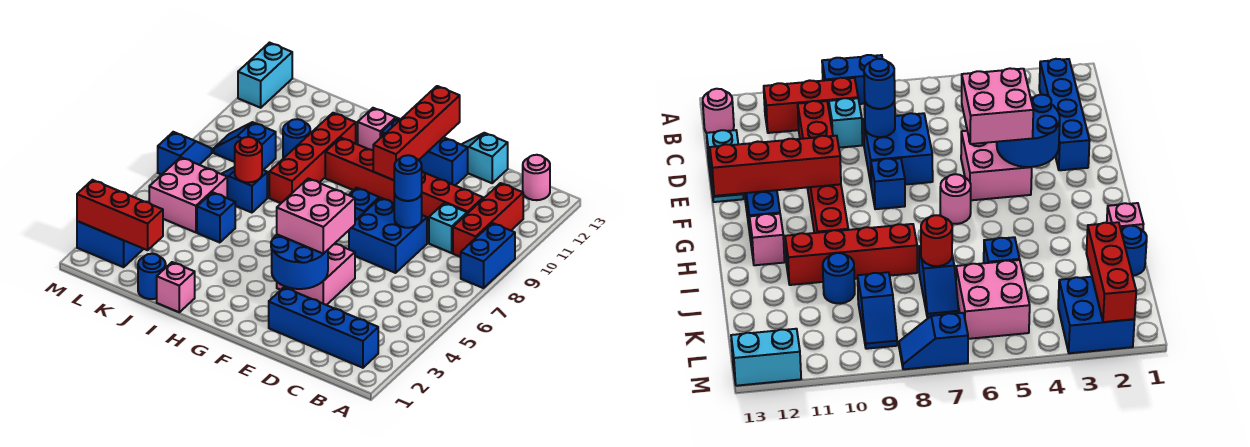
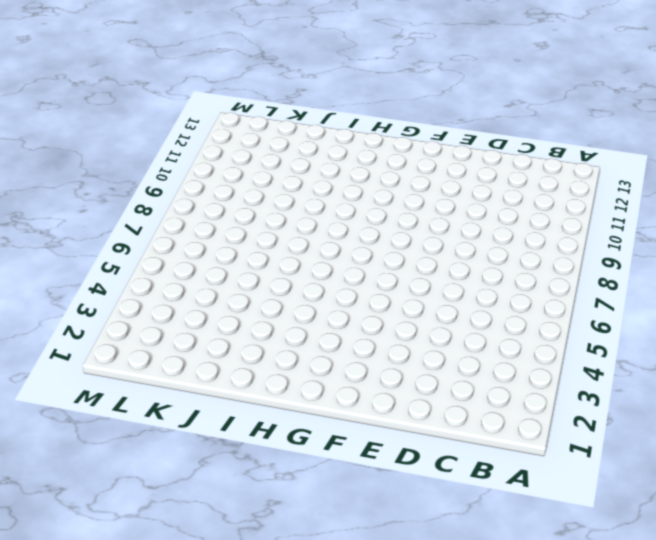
none -> blue 1x2 brick [461,223,515,288]
none -> blue 1x4 brick [269,288,378,368]
none -> red 1x3 brick [453,183,523,257]
none -> pink 1x1 round brick [523,155,550,200]

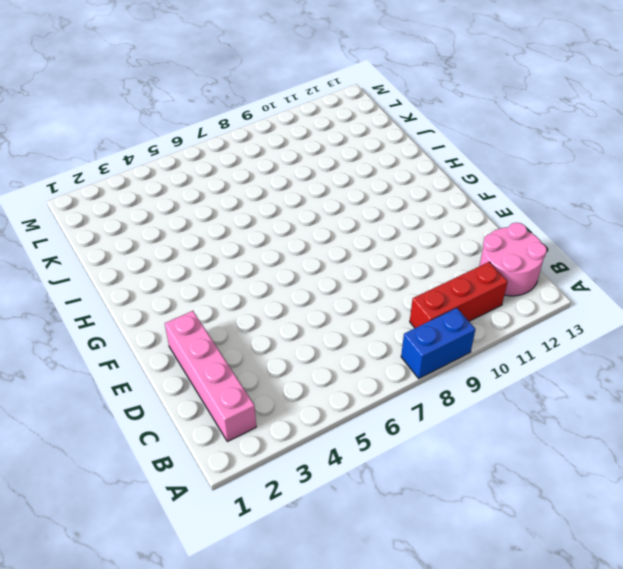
pink 1x4 brick [165,311,256,442] -> blue 1x4 brick [269,288,378,368]
pink 2x2 round brick [479,223,547,296] -> pink 1x1 round brick [523,155,550,200]
none -> cyan 1x1 brick [429,203,467,253]
none -> red 1x6 brick [325,138,483,222]
none -> blue 2x2 brick [349,198,427,273]
none -> cyan 1x2 slope [462,133,508,183]

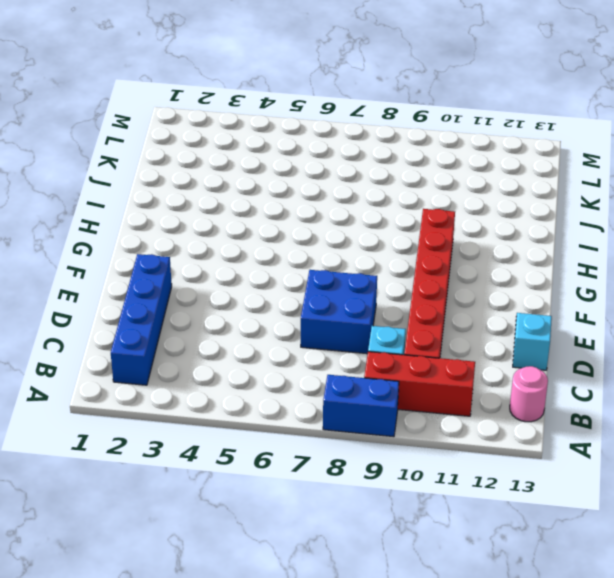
none -> pink 2x2 brick [277,244,355,305]
none -> blue 1x3 brick [382,118,468,185]
none -> blue 1x1 brick [348,188,379,232]
none -> pink 1x1 round brick [940,174,971,224]

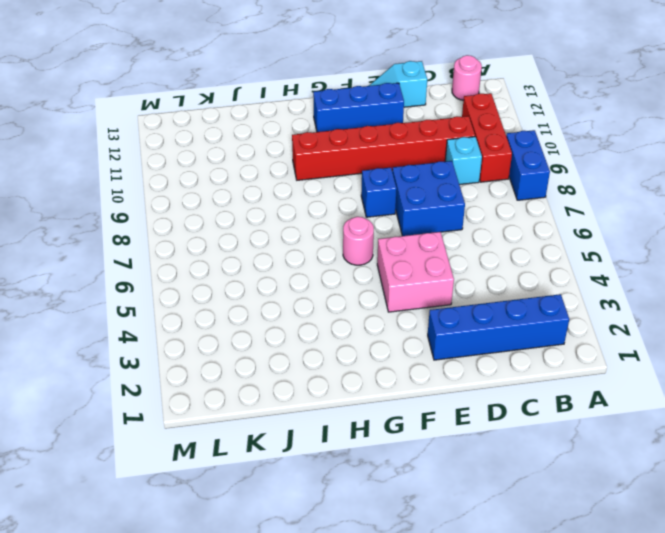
none -> pink 1x1 brick [358,108,396,150]
none -> pink 1x1 brick [157,262,195,312]
none -> red 1x4 brick [269,113,356,203]
none -> blue 1x1 round brick [138,254,166,299]

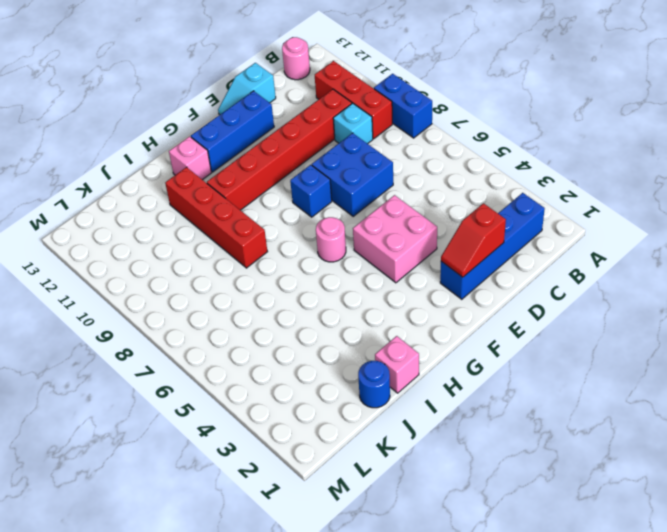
red 1x2 slope [441,203,506,277] -> none
none -> blue 1x1 brick [197,192,235,243]
none -> blue 1x2 slope [222,167,267,213]
none -> blue 1x1 round brick [283,119,310,158]
none -> pink 2x2 brick [149,157,227,232]

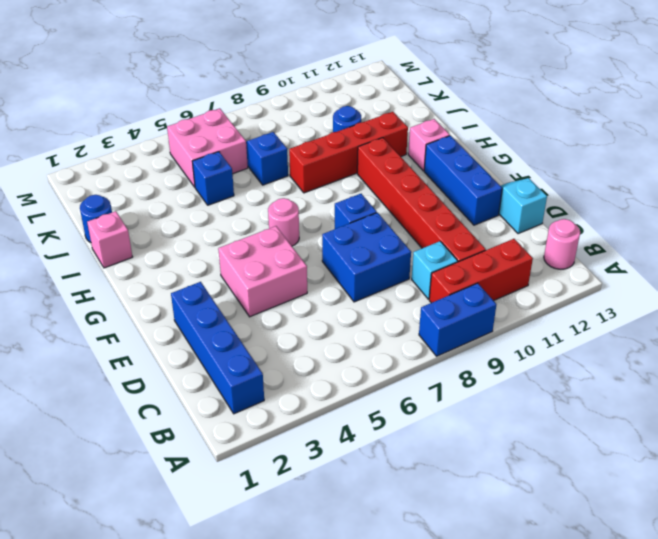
none -> blue 1x2 slope [214,122,276,170]
none -> blue 2x2 brick [77,221,143,267]
none -> blue 1x2 slope [158,132,212,175]
none -> cyan 1x2 brick [238,43,292,108]

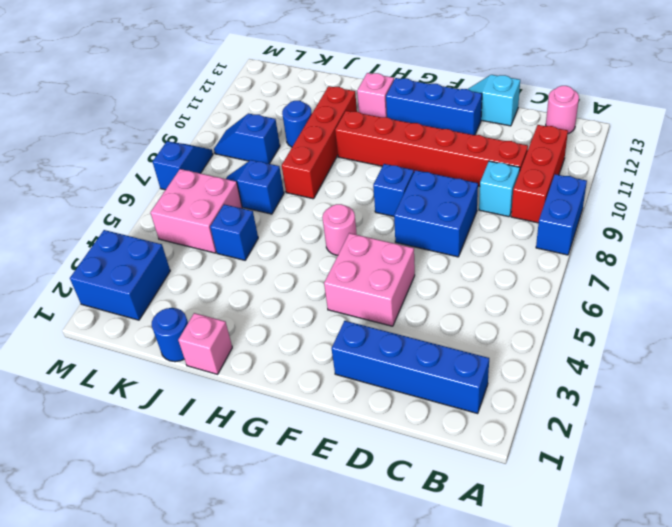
none -> cyan 1x2 brick [238,43,292,108]
none -> blue 1x1 round brick [394,194,422,228]
none -> blue 2x2 round brick [271,235,328,289]
none -> red 1x4 brick [373,86,460,180]

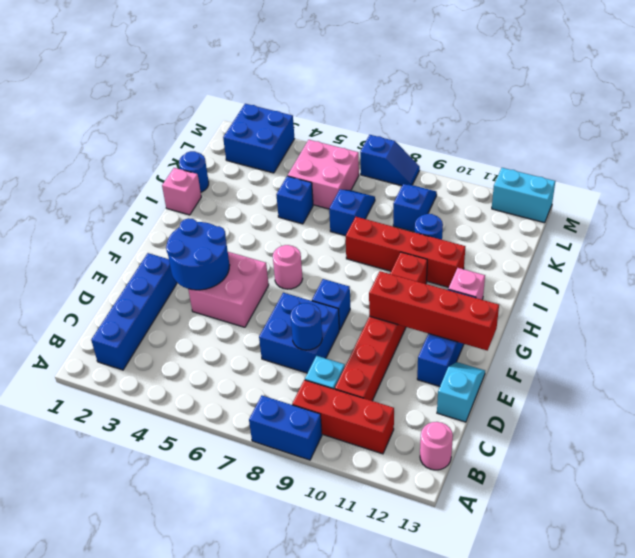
none -> red 1x1 round brick [235,137,262,182]
none -> red 1x3 brick [77,180,163,250]
none -> blue 1x1 round brick [394,155,422,201]
none -> pink 2x2 brick [277,178,355,254]

